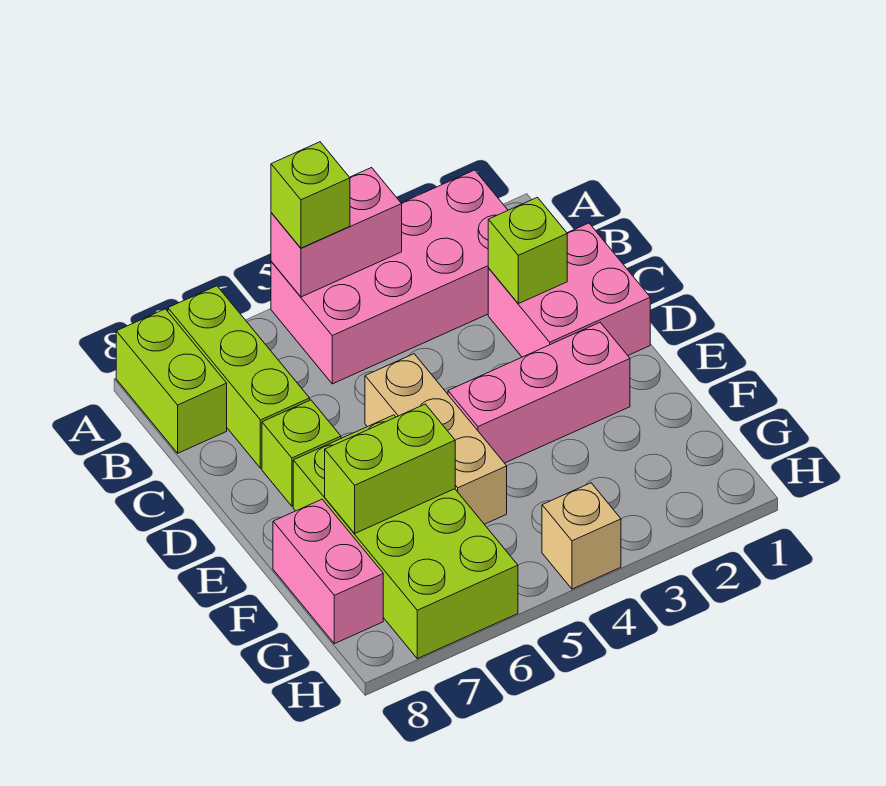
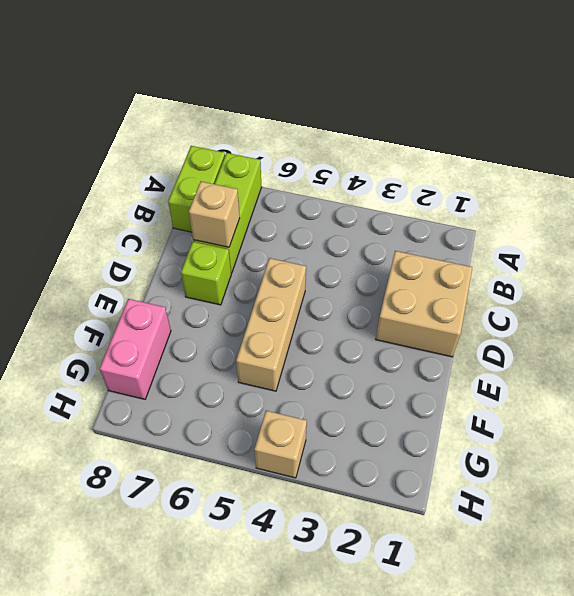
tan 2x2 brick [376,251,472,357] -> pink 2x2 brick [488,223,650,357]
tan 1x1 brick [189,181,240,247] -> none
none -> pink 2x4 brick [271,170,508,384]
none -> pink 1x3 brick [448,323,630,463]
none -> lime 2x4 brick [293,415,518,659]

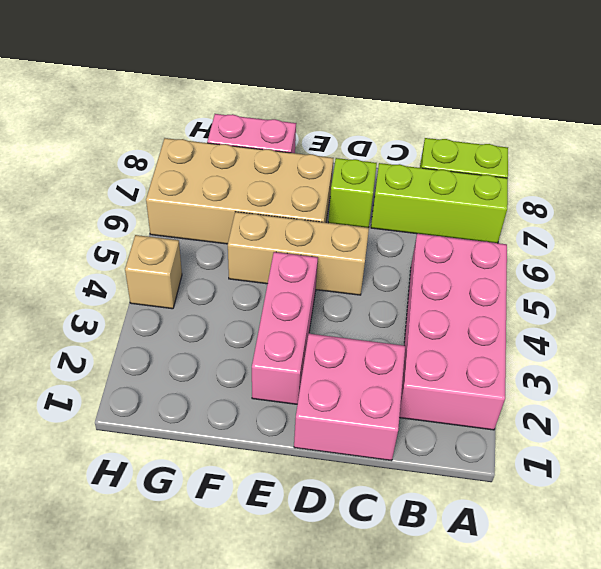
tan 2x4 brick [146,138,333,244] -> lime 2x4 brick [293,415,518,659]
none -> pink 1x2 brick [271,168,402,297]
none -> lime 1x1 brick [488,197,567,304]
none -> lime 1x2 brick [325,404,455,534]

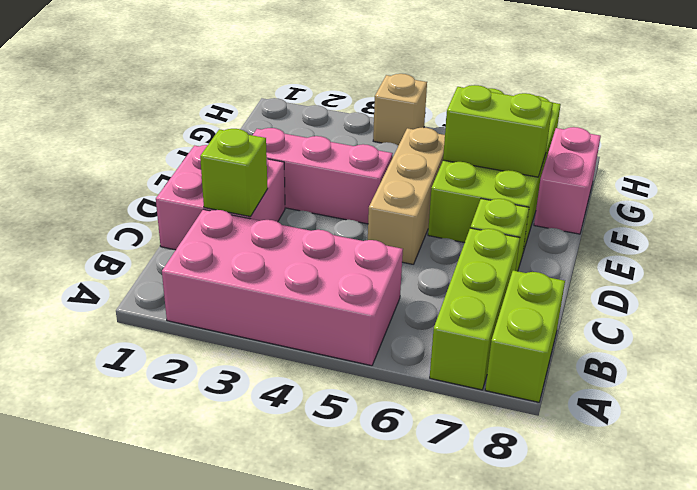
none -> pink 1x2 brick [271,168,402,297]
none -> lime 1x1 brick [271,142,350,248]

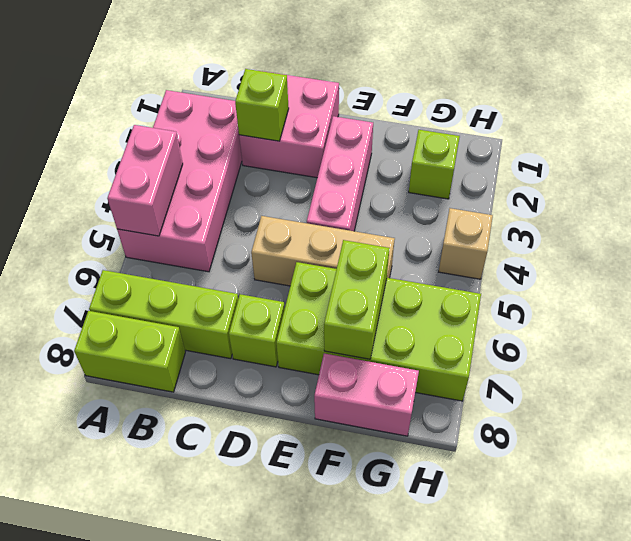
lime 1x1 brick [409,130,460,199] -> lime 1x1 brick moved to [271,142,350,248]

